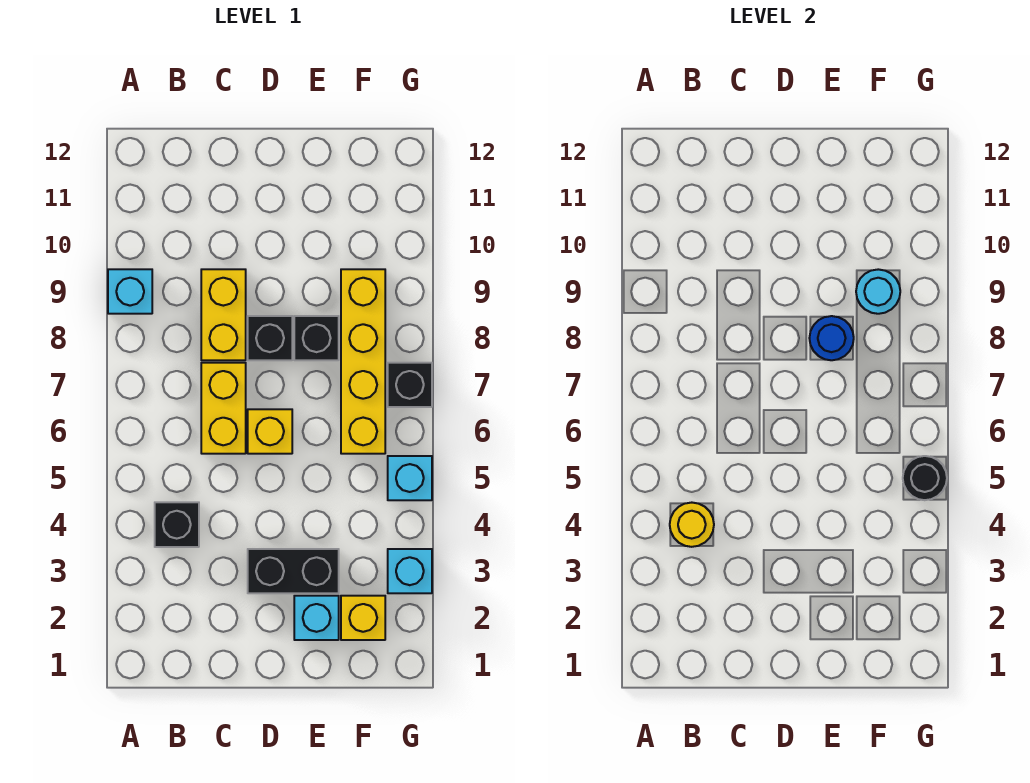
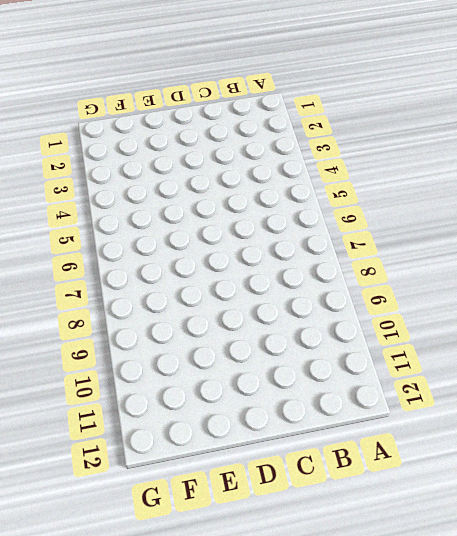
none -> cyan 1x1 brick [108,269,152,314]
none -> black 1x1 brick [155,502,199,547]
none -> yellow 1x2 brick [201,363,246,454]

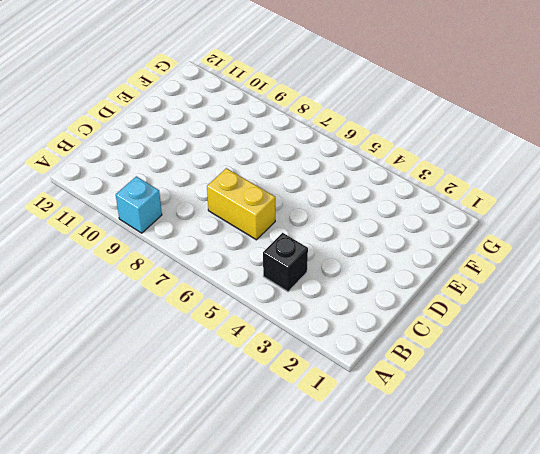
none -> yellow 1x2 brick [201,269,246,360]
none -> black 1x2 brick [248,549,339,593]
none -> yellow 1x1 brick [248,409,292,454]

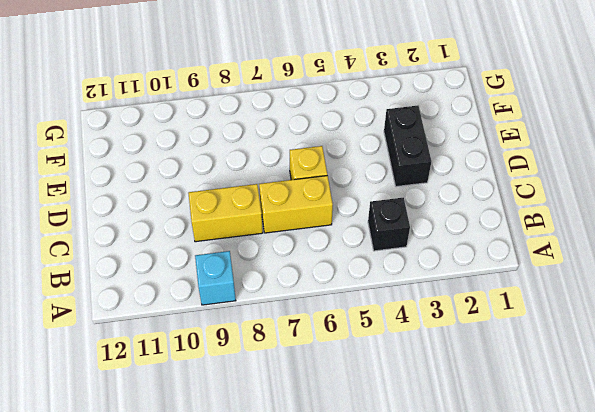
none -> black 1x1 brick [248,316,292,360]
none -> cyan 1x1 brick [294,596,339,640]
none -> black 1x1 brick [294,316,339,360]

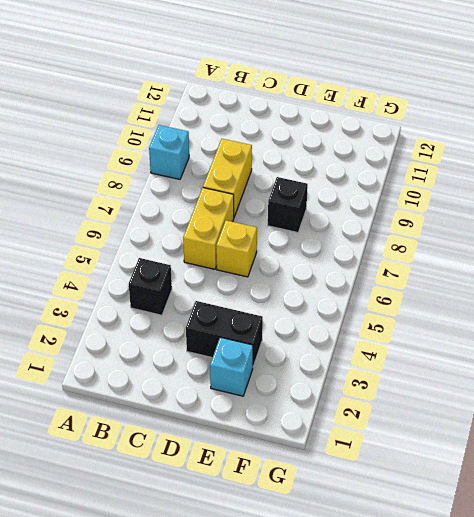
none -> black 1x1 brick [248,316,292,360]
none -> yellow 1x1 brick [341,596,385,640]
none -> yellow 1x4 brick [341,269,385,454]

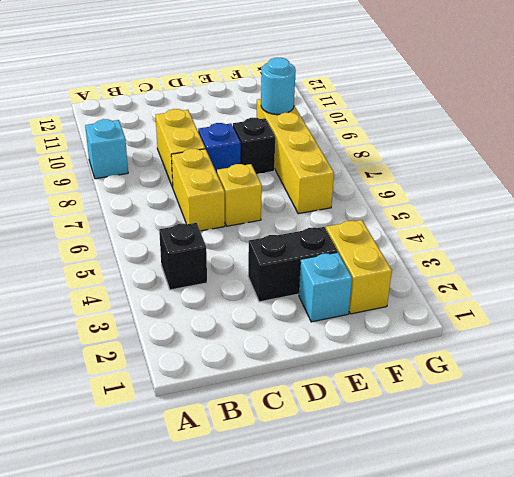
blue 1x1 brick [198,123,241,173] -> black 1x1 brick [248,316,292,360]
yellow 1x2 brick [326,220,392,314] -> yellow 1x1 brick [341,596,385,640]
none -> cyan 1x1 brick [388,549,432,593]
none -> cyan 1x1 brick [388,456,432,500]
none -> black 1x1 brick [388,363,432,407]

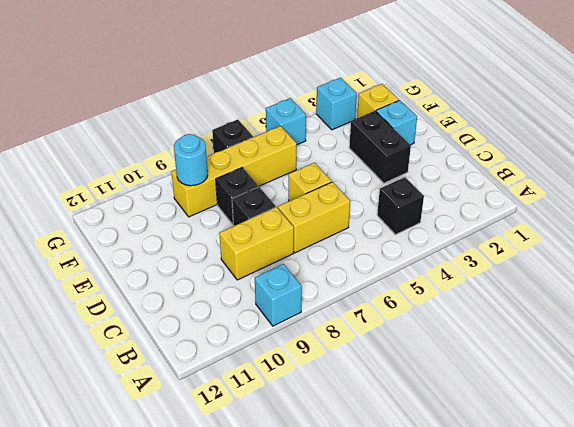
none -> yellow 1x1 round brick [670,503,714,547]
none -> blue 1x1 round brick [809,316,854,360]
none -> black 1x1 round brick [903,456,947,500]

